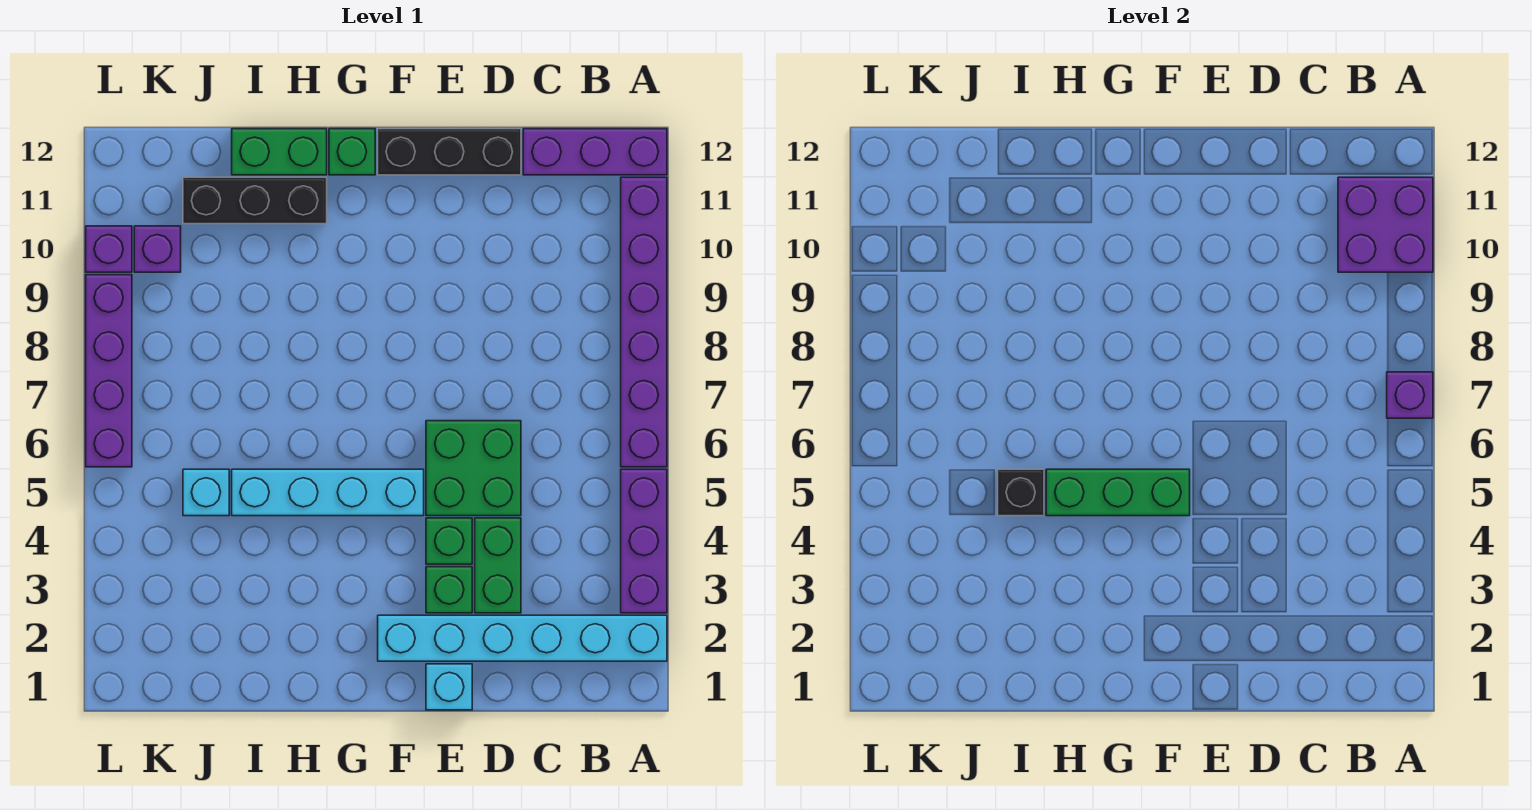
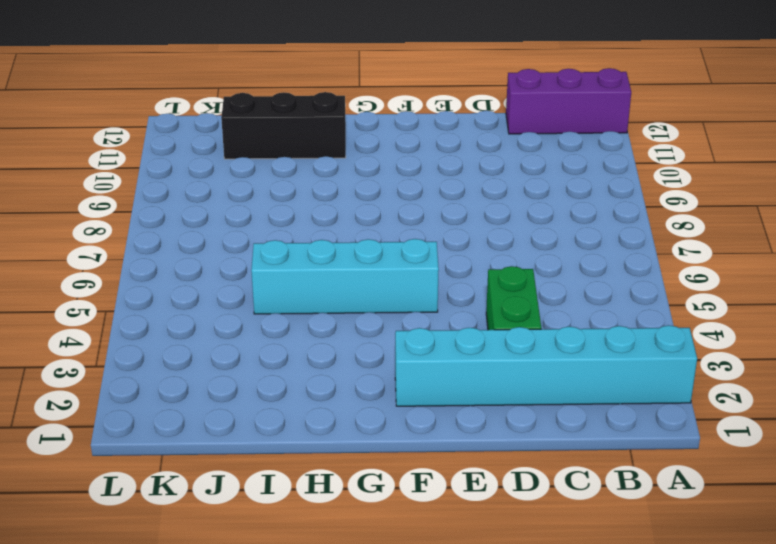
none -> purple 1x3 brick [621,469,667,613]
none -> purple 1x6 brick [621,177,667,467]
none -> green 2x2 brick [426,421,521,516]

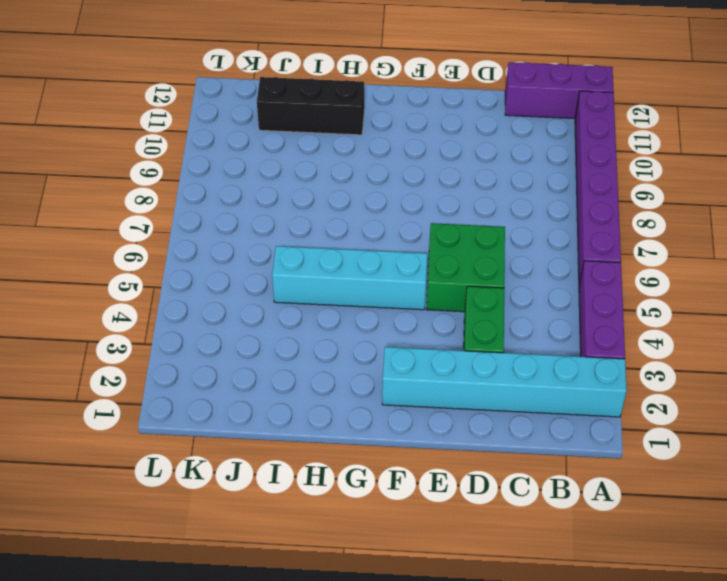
none -> black 1x3 brick [378,129,521,175]
none -> cyan 1x1 brick [426,664,472,710]
none -> green 1x1 brick [426,567,472,613]

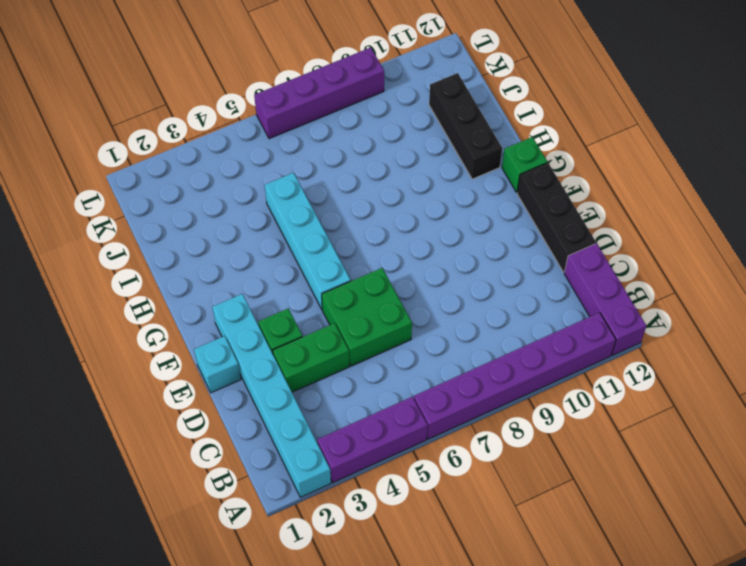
none -> green 1x1 brick [426,518,472,564]
none -> green 1x2 brick [232,129,327,175]
none -> cyan 1x1 brick [183,469,229,516]

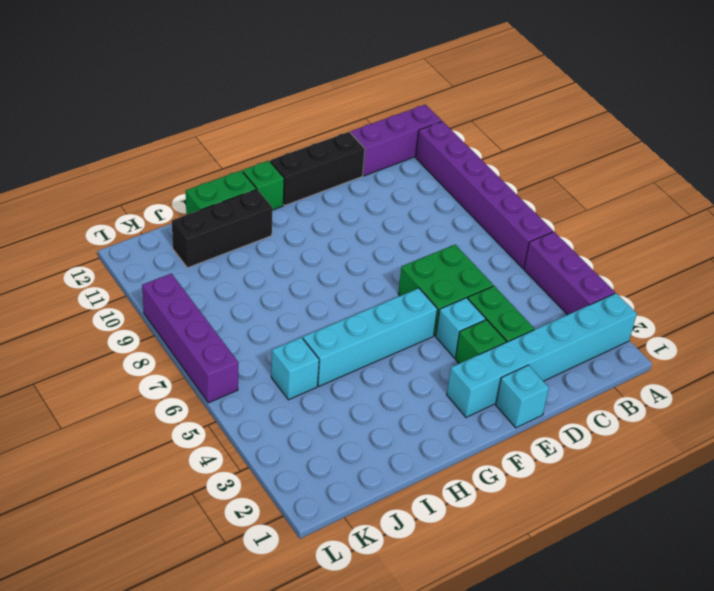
cyan 1x1 brick [436,298,486,358] -> green 1x1 brick [426,518,472,564]
none -> purple 1x1 brick [134,226,181,272]
none -> purple 1x1 brick [86,226,132,272]
none -> purple 1x1 brick [1387,372,1433,418]

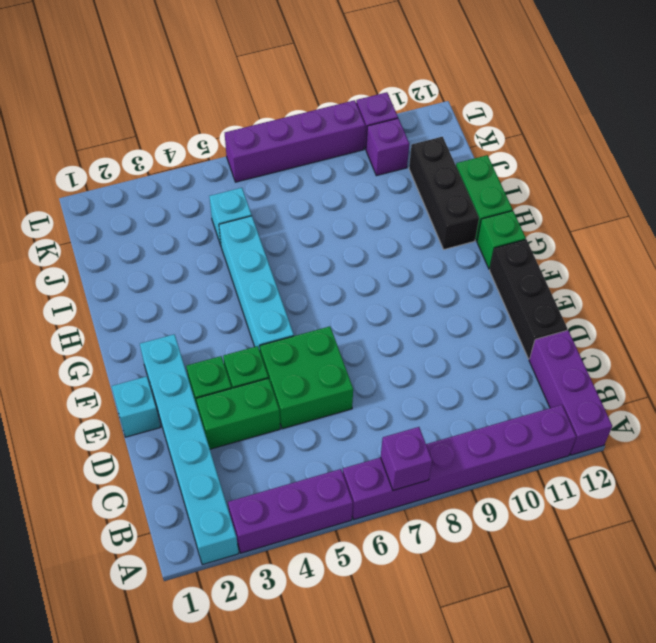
none -> purple 2x2 brick [1338,177,1433,272]
none -> green 1x3 brick [1046,469,1190,516]
none -> black 1x1 brick [998,469,1044,516]

